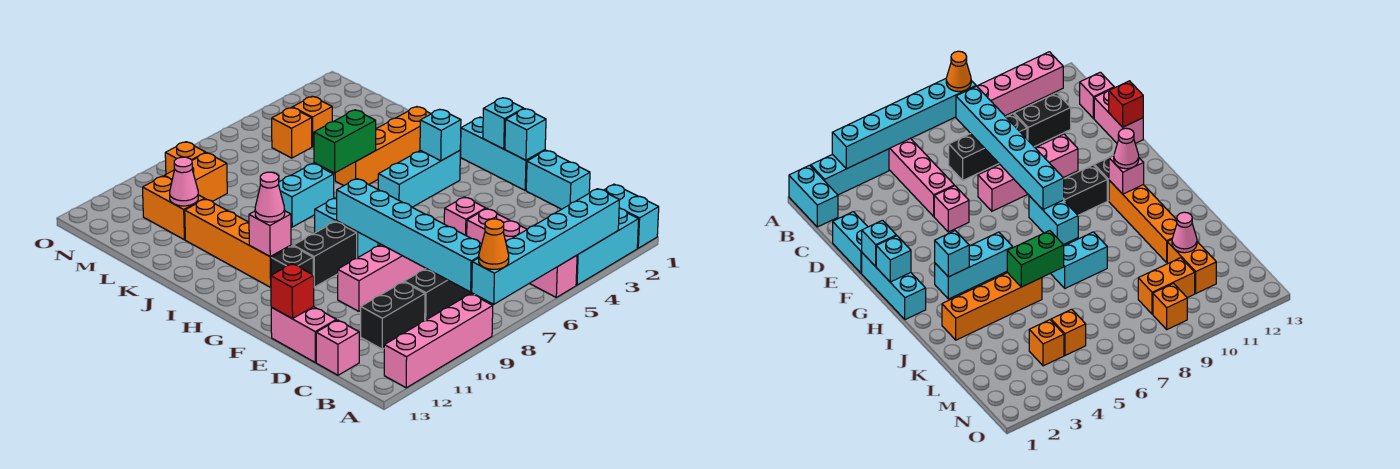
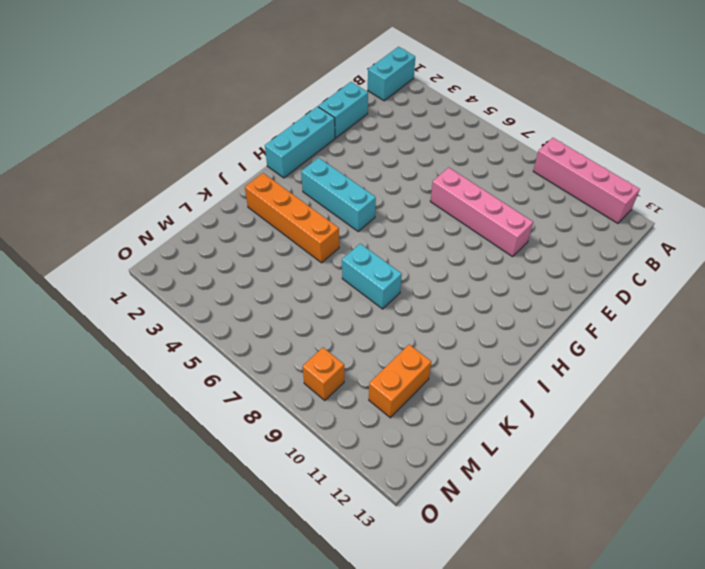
none -> cyan 1x3 brick [576,208,639,285]
none -> pink 1x4 brick [467,209,577,297]
none -> black 1x3 brick [404,269,475,320]
none -> black 1x2 brick [361,282,425,349]

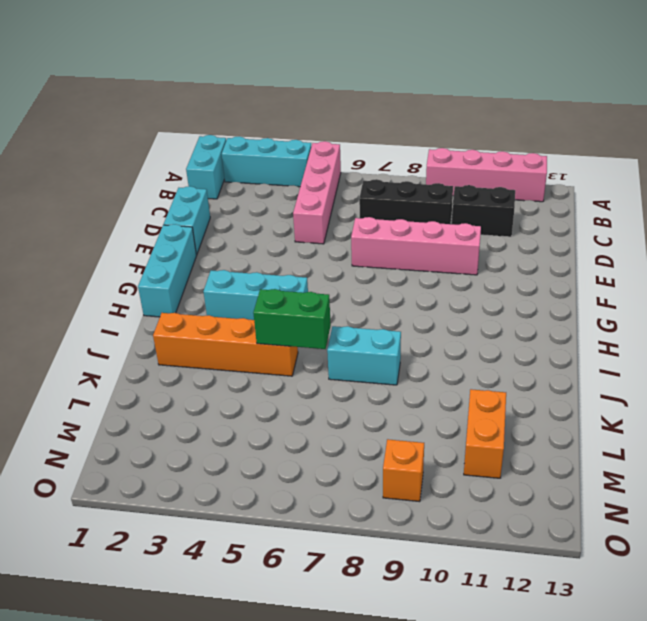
none -> pink 1x1 brick [316,320,359,375]
none -> pink 1x2 brick [271,307,336,362]
none -> pink 1x1 brick [444,197,486,236]
none -> cyan 1x2 brick [315,198,378,258]

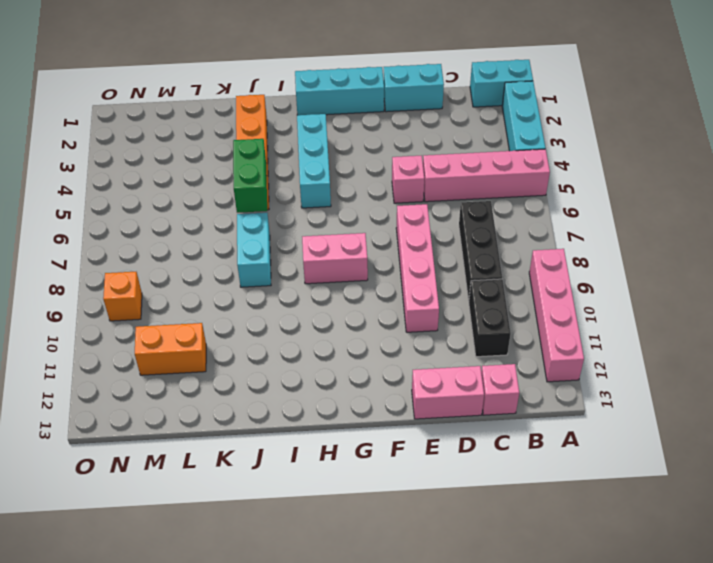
pink 1x2 brick [302,233,368,284] -> cyan 1x2 brick [315,198,378,258]
none -> black 1x2 brick [293,222,357,287]
none -> black 1x1 brick [271,246,313,275]
none -> orange 1x4 brick [185,199,291,287]
none -> orange 1x1 brick [292,97,332,147]

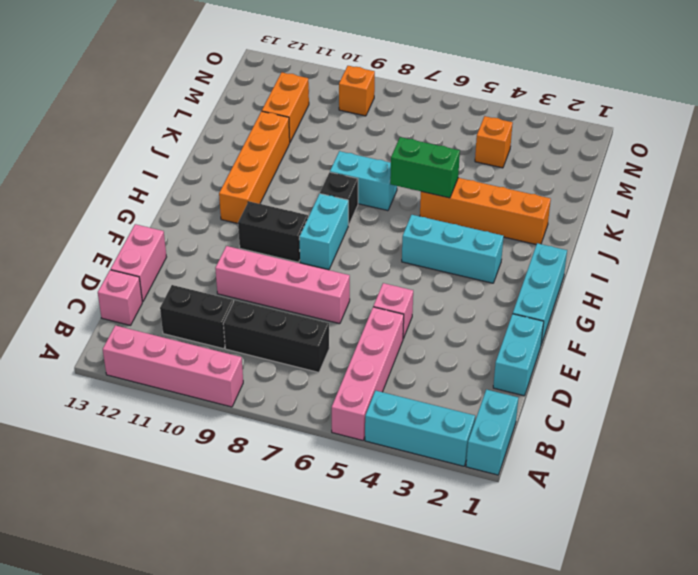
black 1x1 brick [320,172,358,225] -> black 1x1 brick moved to [271,246,313,275]
none -> orange 1x1 brick [272,108,312,158]
none -> orange 1x2 brick [164,153,227,202]
none -> cyan 1x6 brick [472,189,619,304]
none -> cyan 1x6 brick [337,179,482,292]

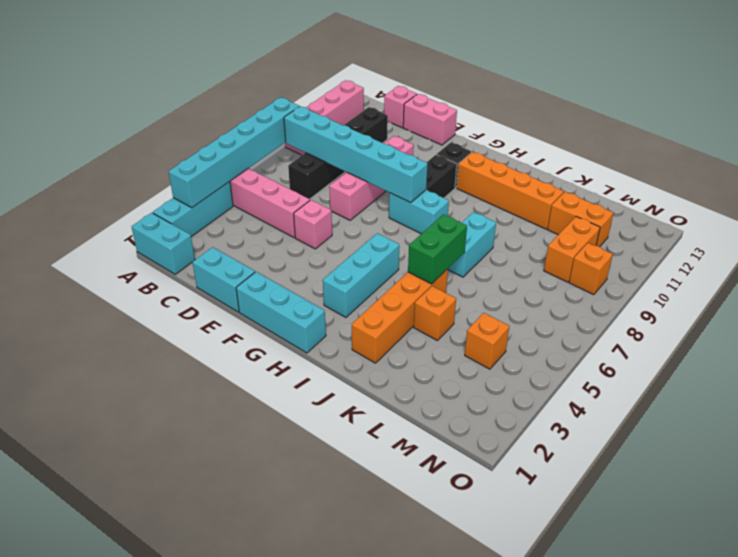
orange 1x1 brick [414,286,456,341] -> orange 1x1 brick moved to [272,108,312,158]
none -> red 1x1 brick [271,264,314,319]
none -> cyan 1x1 brick [505,109,546,160]
none -> cyan 1x1 brick [483,98,524,149]
none -> cyan 1x1 brick [420,110,461,161]

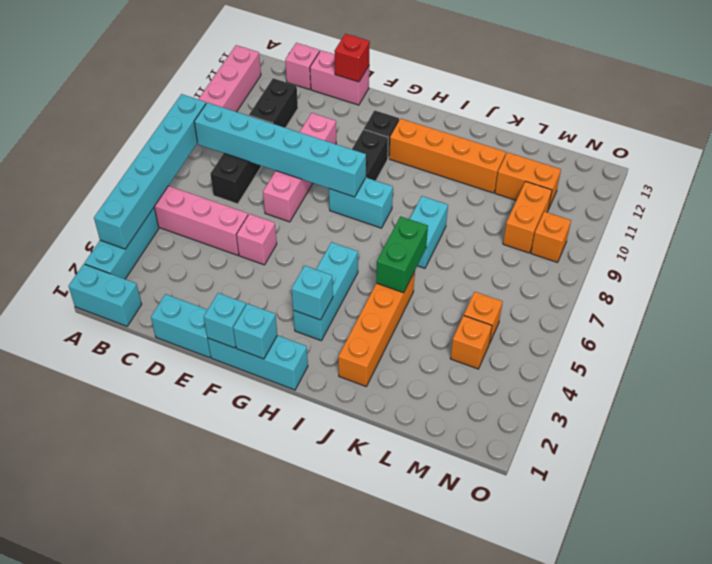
none -> pink 1x1 brick [249,211,291,256]
none -> pink 1x1 cone [170,157,198,206]
none -> orange 1x1 cone [479,219,509,269]
none -> pink 1x1 cone [255,172,285,222]

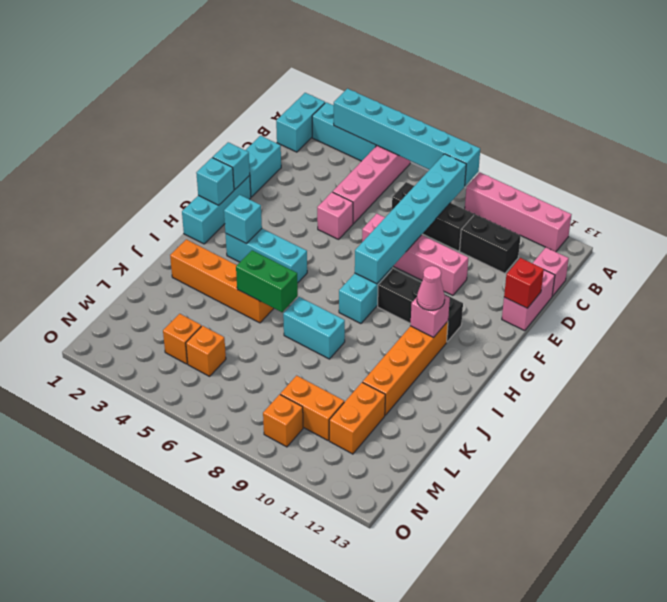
none -> pink 1x1 cone [170,157,198,206]
none -> orange 1x1 cone [479,219,509,269]

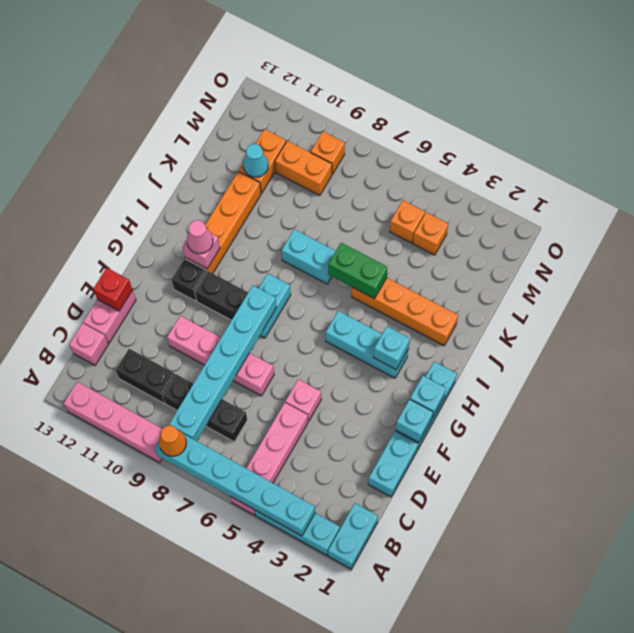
cyan 1x1 cone [243,144,268,177] -> pink 1x1 cone [170,157,198,206]

